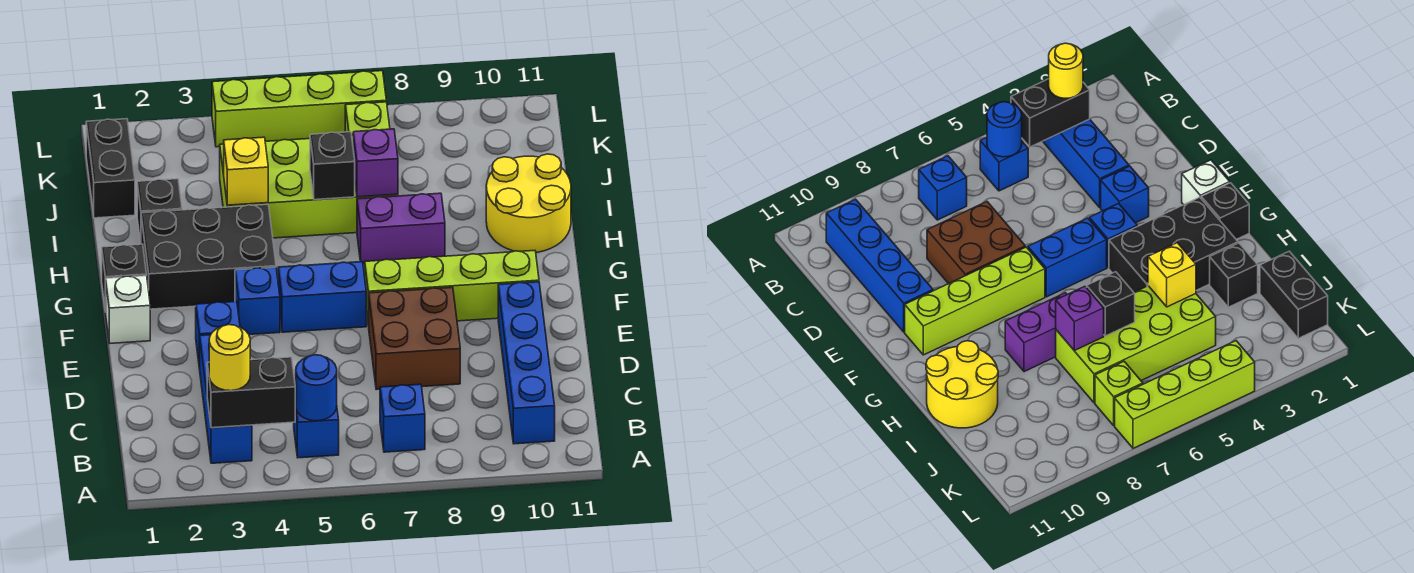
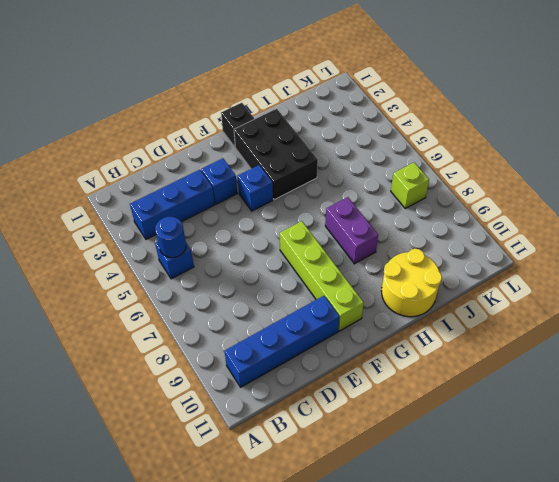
none -> blue 1x1 brick [380,384,425,452]
none -> brown 2x2 brick [369,287,460,390]
none -> white 1x1 brick [106,276,150,343]

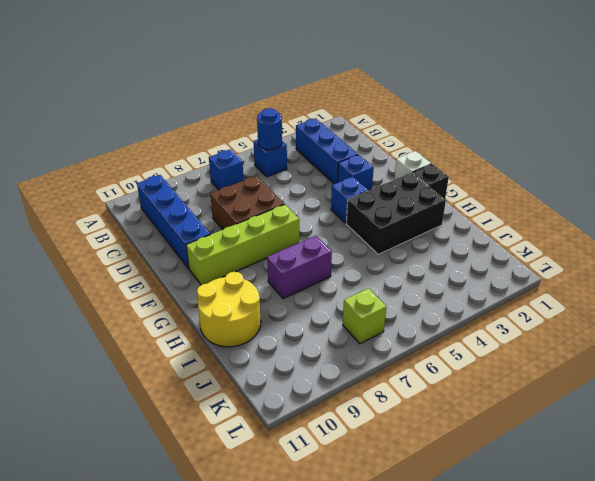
none -> blue 1x2 brick [278,261,366,332]
none -> black 1x1 brick [137,179,182,244]
none -> lime 2x4 brick [220,136,398,238]

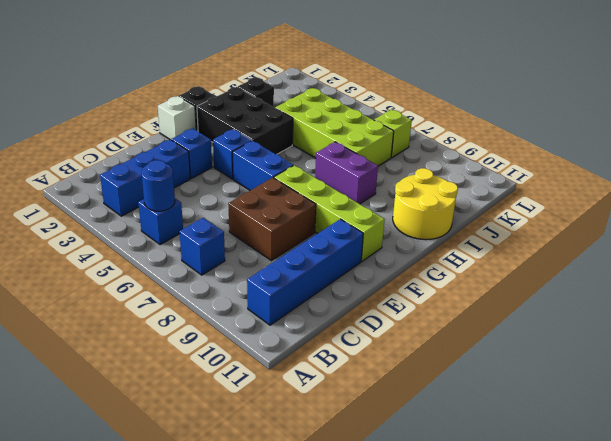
none -> black 1x2 brick [86,119,135,218]
none -> lime 1x4 brick [212,71,386,147]
none -> black 1x2 brick [207,357,295,428]

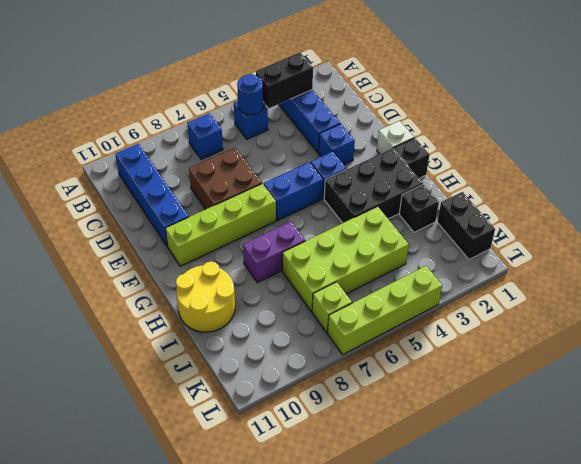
none -> yellow 1x1 brick [224,137,268,205]
none -> black 1x1 brick [310,132,355,200]
none -> purple 1x1 brick [353,129,398,197]

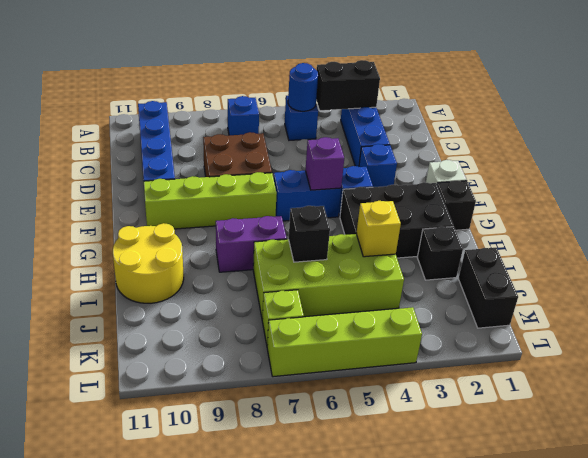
purple 1x1 brick [305,137,344,190] -> purple 1x1 brick moved to [353,129,398,197]
none -> yellow 1x1 round brick [209,325,250,391]

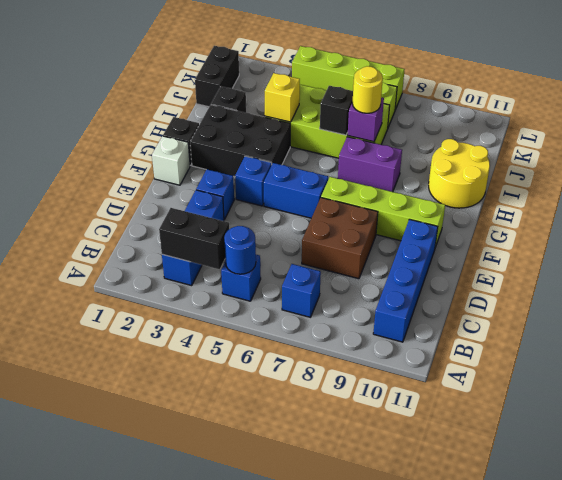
yellow 1x1 round brick [352,66,383,113] -> yellow 1x1 round brick moved to [209,325,250,391]

